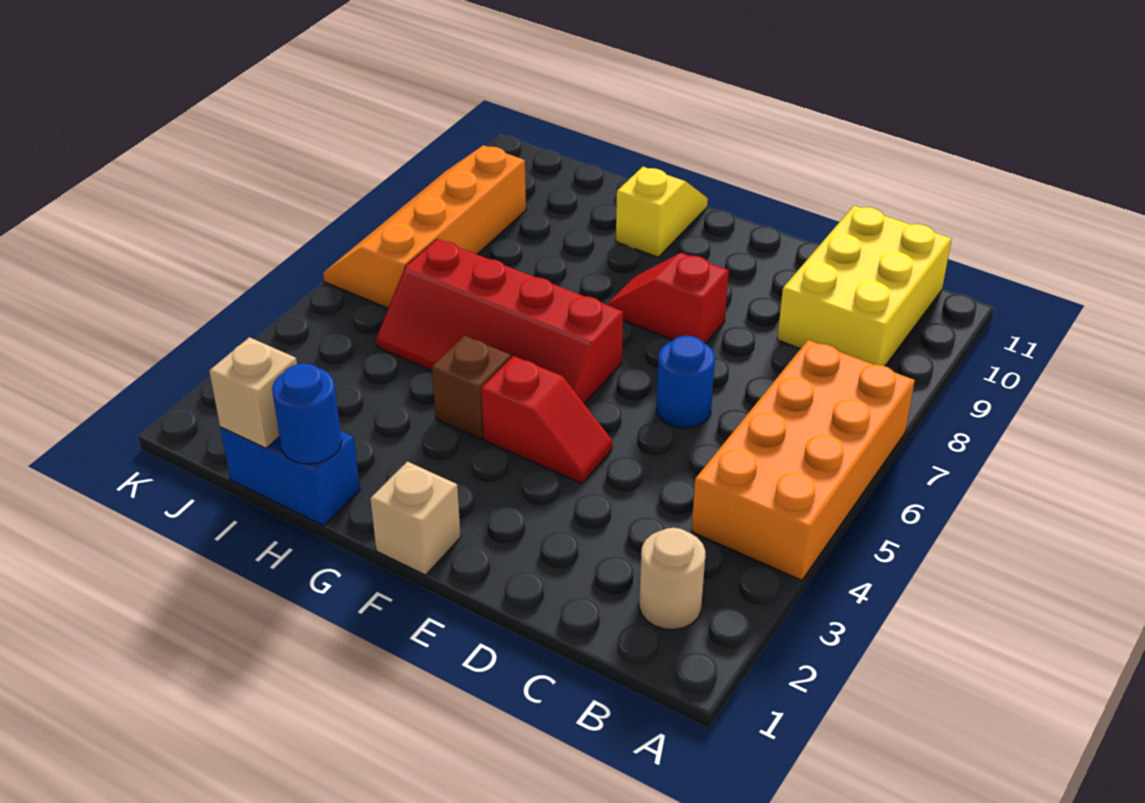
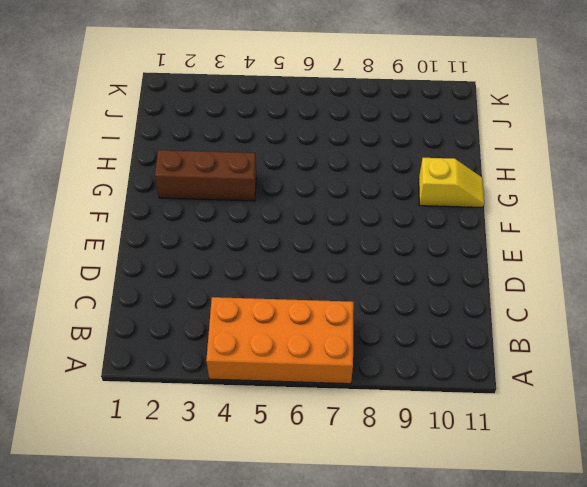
brown 1x3 brick [155,150,256,201] -> brown 1x1 brick [432,336,511,439]
none -> tan 1x1 round brick [639,528,705,630]
none -> yellow 2x3 brick [777,206,952,366]
none -> blue 1x1 round brick [656,336,715,428]

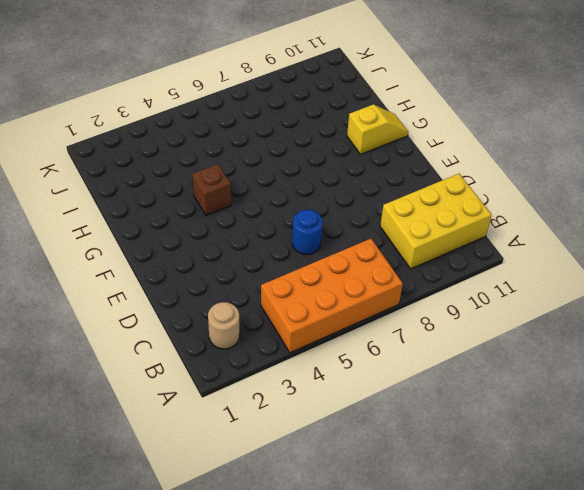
none -> red 1x2 slope [481,356,612,483]
none -> red 1x2 slope [607,253,729,344]
none -> tan 1x1 brick [370,461,461,575]

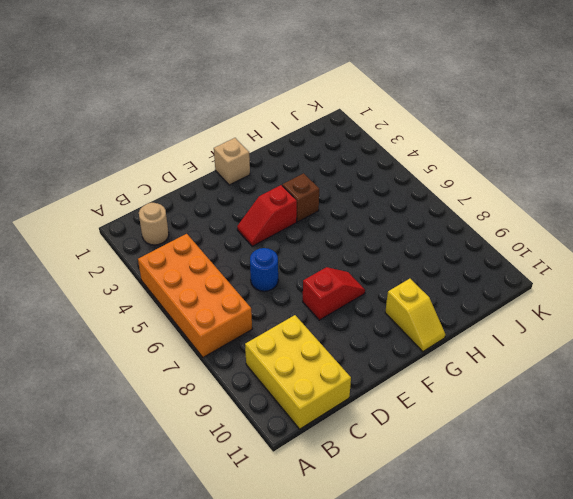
none -> red 2x4 slope [376,239,623,404]
none -> blue 1x2 brick [220,427,360,526]
none -> orange 2x4 slope [323,145,526,308]

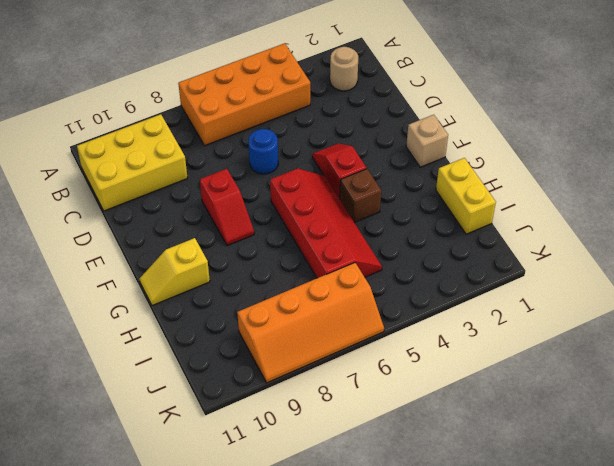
yellow 1x2 brick [436,158,496,234] -> blue 1x2 brick [220,427,360,526]
none -> blue 1x1 round brick [272,363,342,464]
none -> tan 1x1 brick [209,337,297,448]

